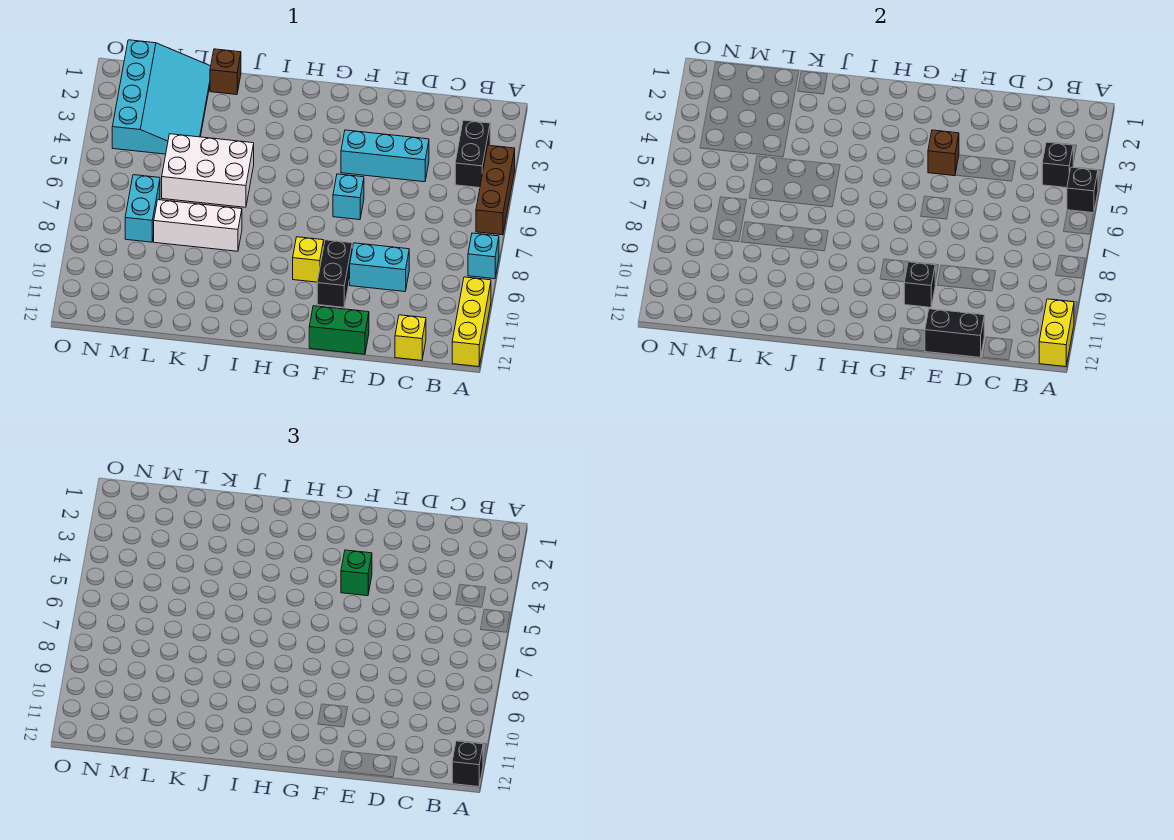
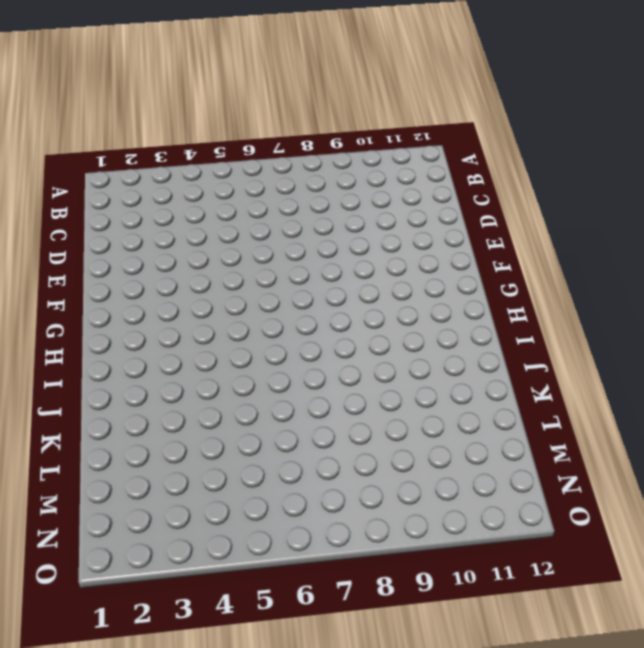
none -> brown 1x3 brick [476,145,515,235]
none -> cyan 1x1 brick [468,233,499,279]
none -> yellow 1x3 brick [452,277,491,367]

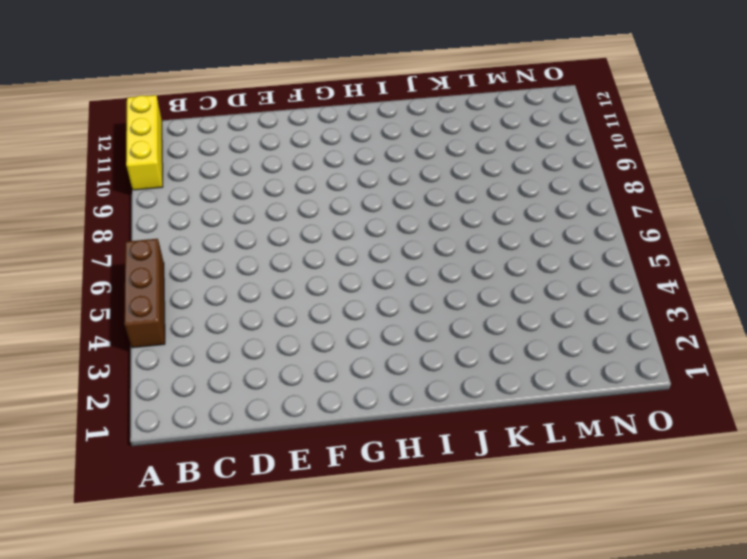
none -> cyan 1x1 brick [468,233,499,279]
none -> black 1x2 brick [455,120,490,188]
none -> yellow 1x1 brick [395,315,426,360]

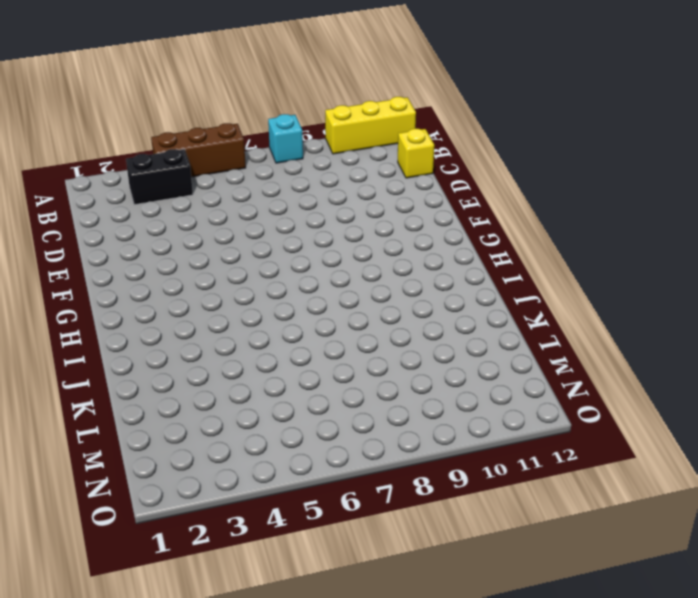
none -> cyan 1x3 brick [341,130,429,182]
none -> cyan 1x2 brick [350,243,409,292]
none -> green 1x2 brick [309,306,369,354]

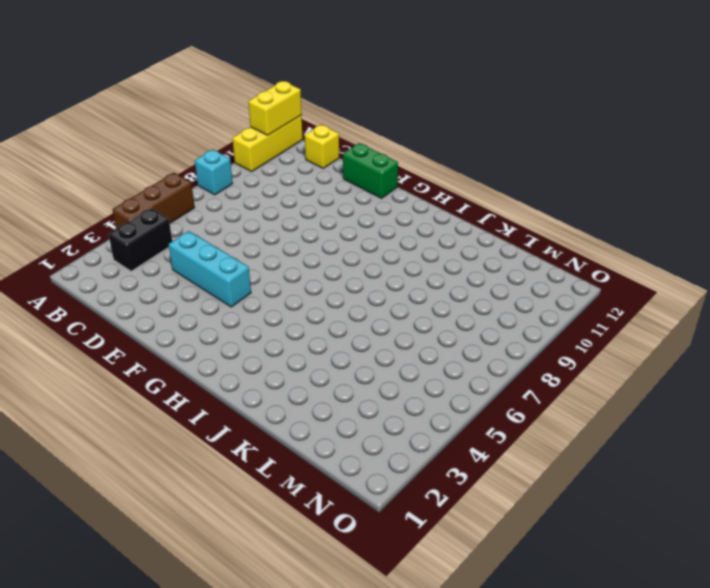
none -> cyan 1x2 brick [350,243,409,292]
none -> cyan 1x1 brick [333,174,364,220]
none -> black 1x2 brick [317,240,352,307]

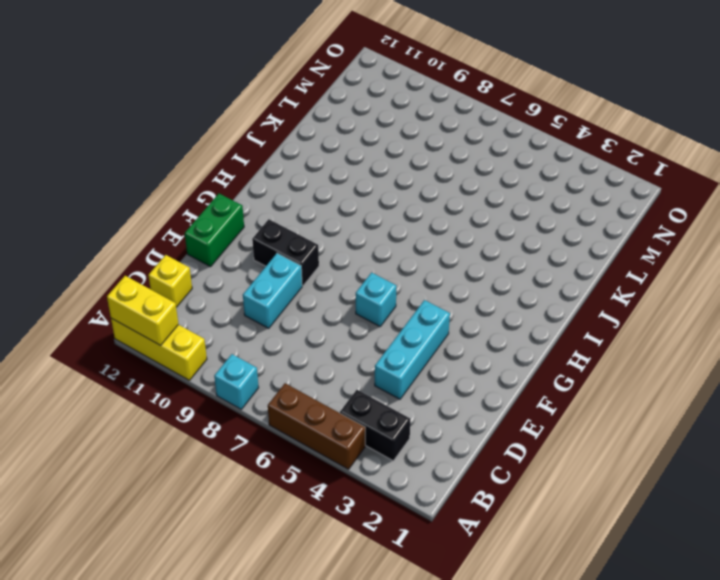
none -> yellow 1x1 brick [293,237,324,282]
none -> white 2x3 brick [162,134,254,207]
none -> white 1x3 brick [154,200,242,251]

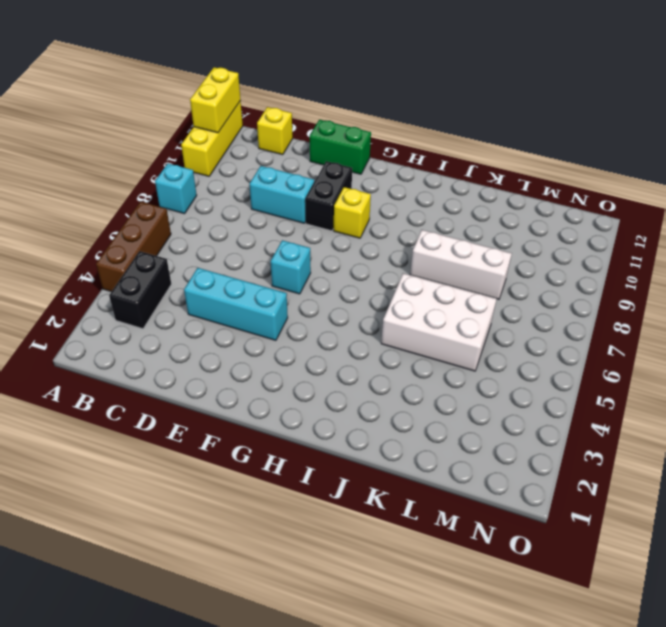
none -> brown 1x1 brick [210,49,241,95]
none -> cyan 3x4 slope [112,40,211,154]
none -> cyan 1x2 brick [125,175,160,242]

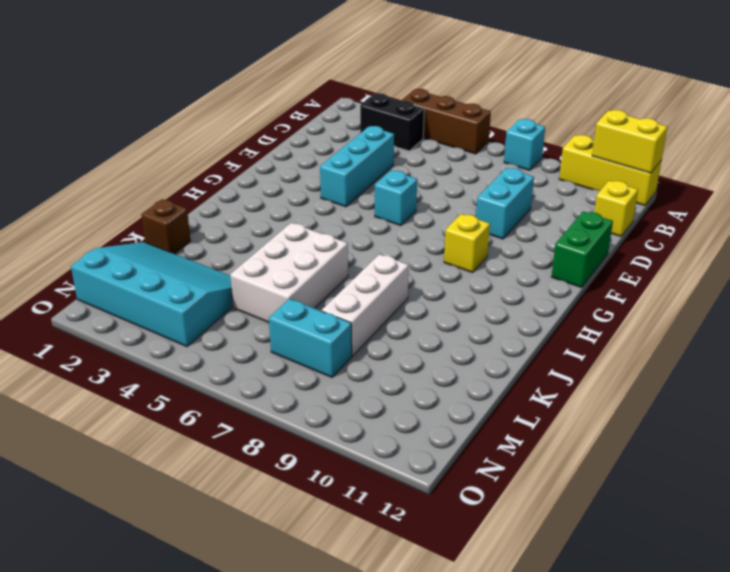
none -> black 1x2 brick [317,240,352,307]
none -> black 1x1 brick [1067,167,1098,213]
none -> black 1x1 brick [1042,142,1073,188]

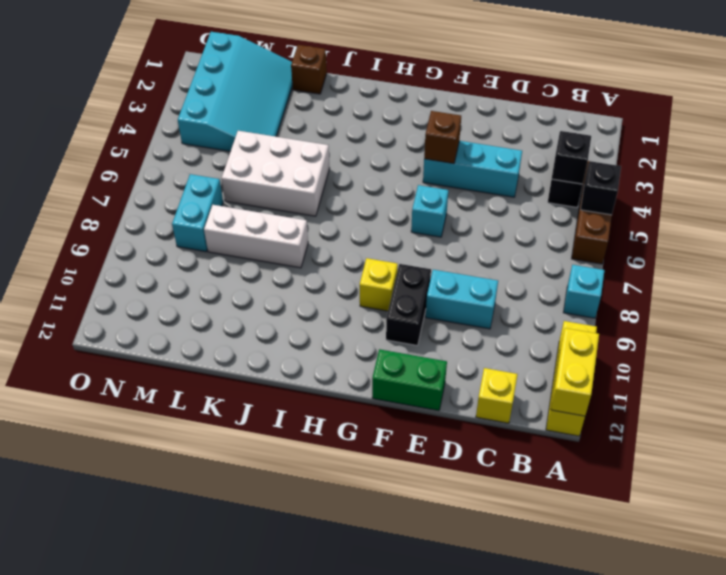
none -> black 1x2 brick [925,309,984,357]
none -> black 1x1 brick [904,262,935,307]
none -> black 1x1 brick [452,741,483,787]

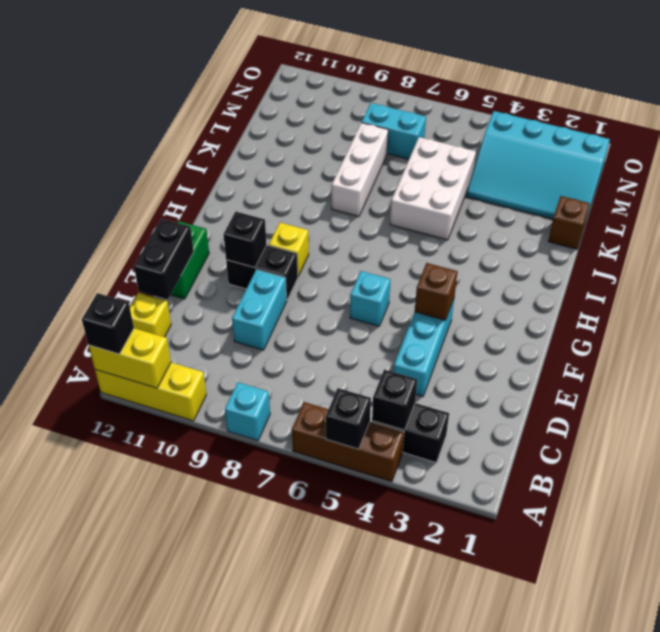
none -> green 1x1 brick [341,550,372,596]

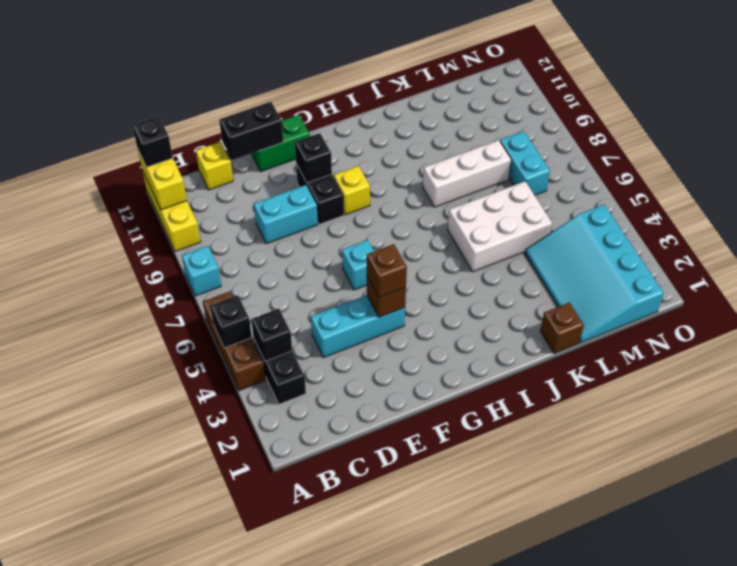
brown 1x1 brick [367,244,407,298] -> green 1x1 brick [341,550,372,596]

